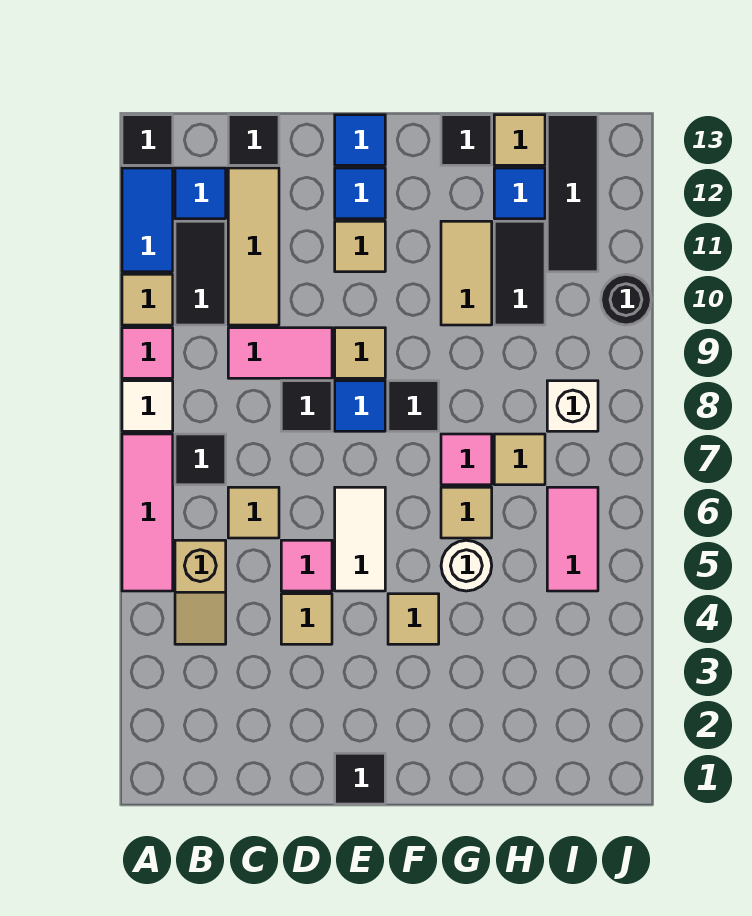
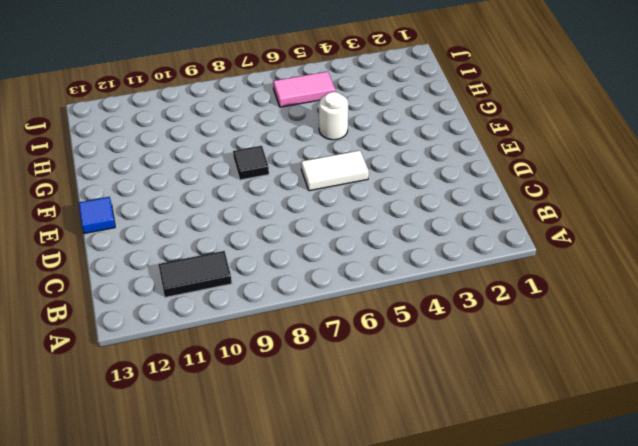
none -> pink 1x3 tile [122,434,173,591]
none -> white 1x1 tile [122,381,173,431]
none -> pink 1x1 tile [122,328,173,378]
none -> tan 1x1 tile [122,274,173,325]

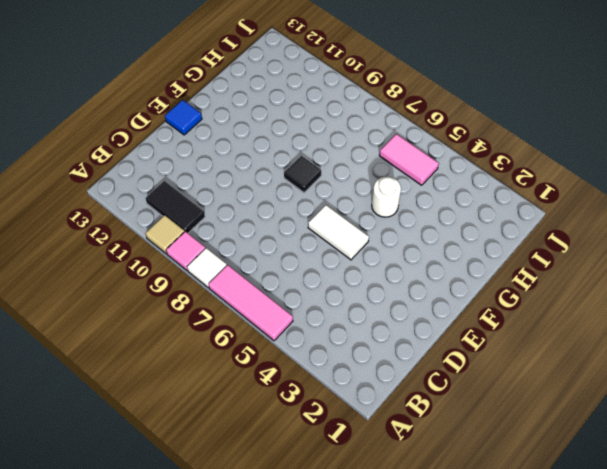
none -> blue 1x2 tile [122,168,173,272]
none -> black 1x1 tile [122,115,173,165]
none -> tan 1x2 slope [175,540,226,644]
none -> black 1x1 tile [175,434,226,485]

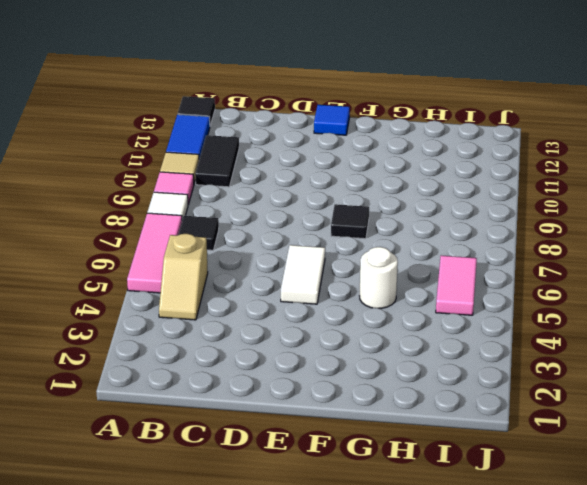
none -> blue 1x1 tile [175,168,226,219]
none -> tan 1x1 tile [228,487,279,538]
none -> pink 1x2 tile [228,328,332,378]
none -> tan 1x3 tile [228,168,279,325]

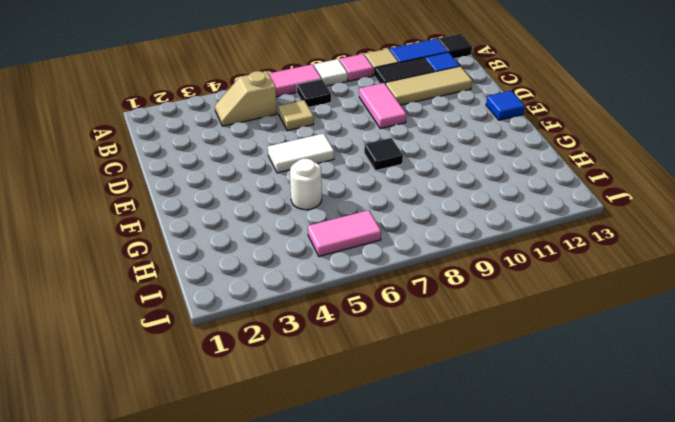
none -> black 1x1 tile [228,115,279,165]
none -> tan 1x1 tile [281,594,332,644]
none -> pink 1x1 tile [281,540,332,591]
none -> black 1x1 tile [281,381,332,431]

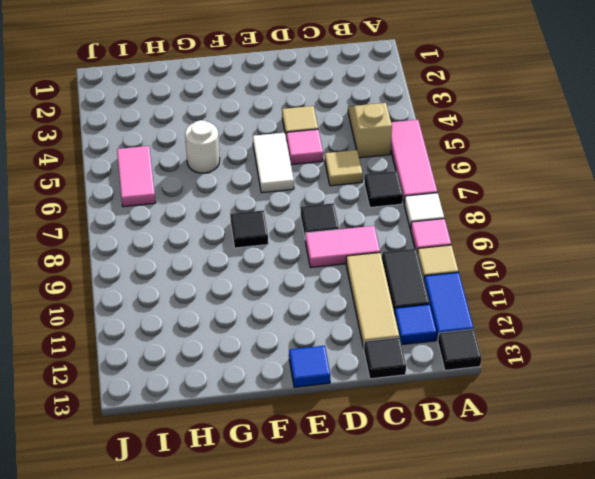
none -> black 1x1 tile [335,753,385,804]
none -> blue 1x1 tile [335,381,385,431]
none -> tan 1x1 tile [335,328,385,378]
none -> tan 1x1 tile [335,221,385,272]

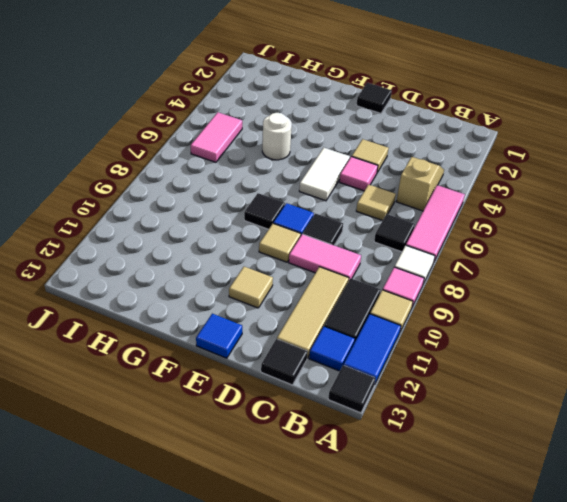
none -> blue 1x1 tile [335,168,385,219]
none -> tan 1x1 tile [388,594,439,644]
none -> tan 1x1 tile [441,487,492,538]
none -> pink 1x1 tile [441,434,492,485]

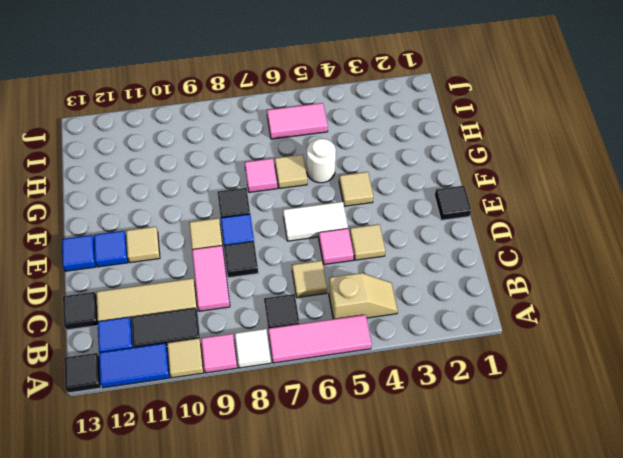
none -> tan 1x2 tile [441,221,492,325]
none -> black 1x1 tile [441,115,492,165]
none -> tan 1x1 tile [494,434,545,485]
none -> black 1x2 tile [494,221,545,325]

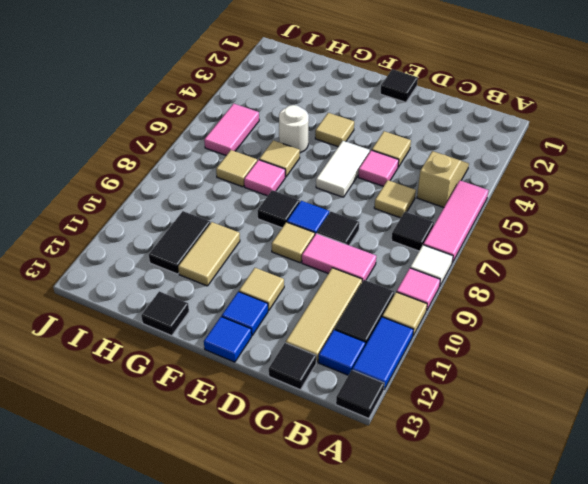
none -> blue 1x1 tile [494,168,545,219]
none -> tan 1x1 tile [494,115,545,165]
none -> white 1x1 brick [547,381,598,431]
none -> black 1x3 tile [547,115,598,272]

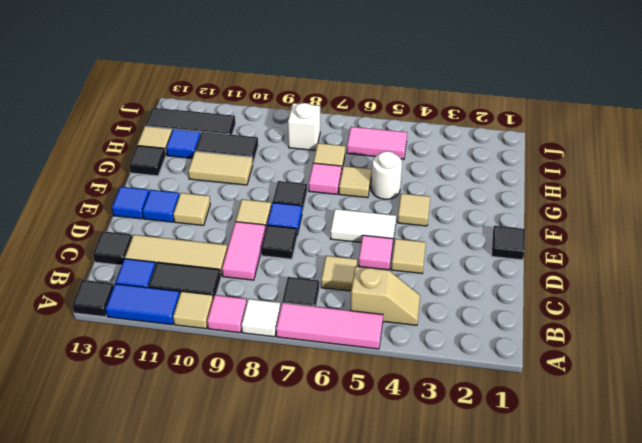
none -> black 1x1 round brick [601,274,651,325]

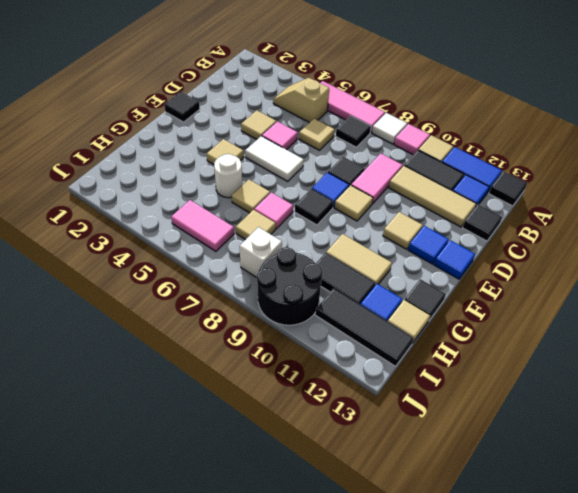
black 2x2 round brick [257,247,323,325] -> black 1x1 round brick [601,274,651,325]

